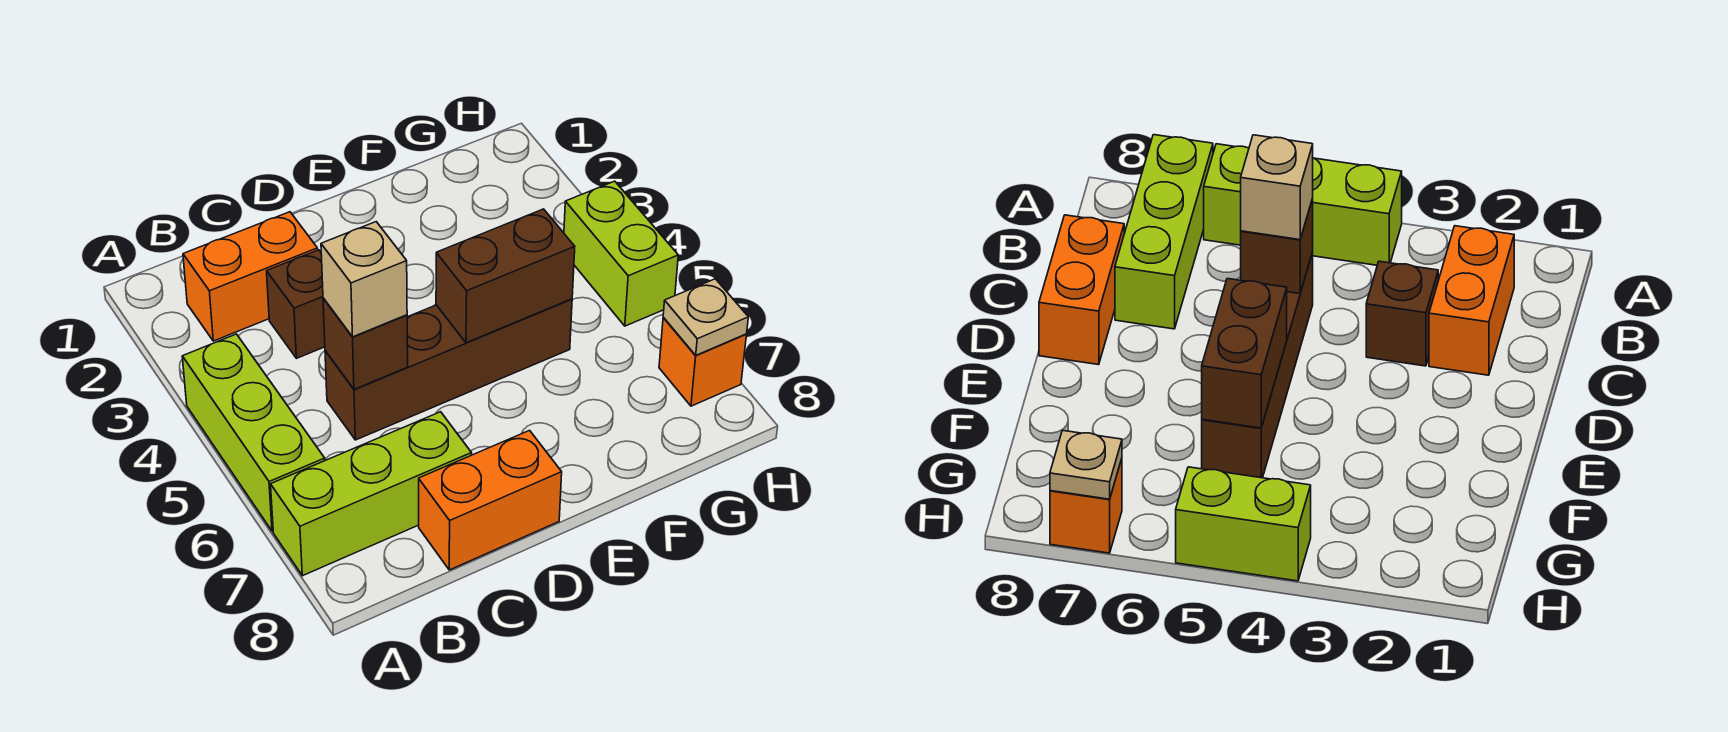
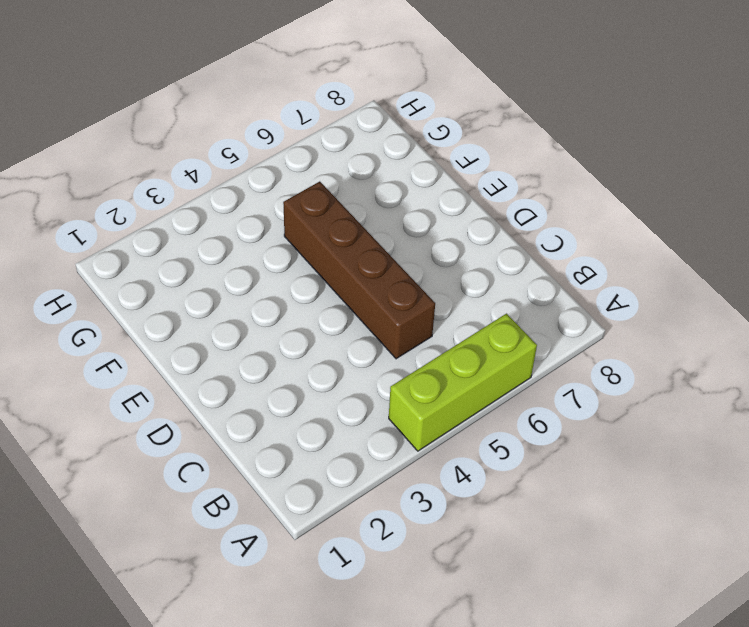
none -> lime 1x3 brick [271,412,472,576]
none -> orange 1x2 brick [183,212,318,341]
none -> brown 1x1 brick [267,250,325,358]

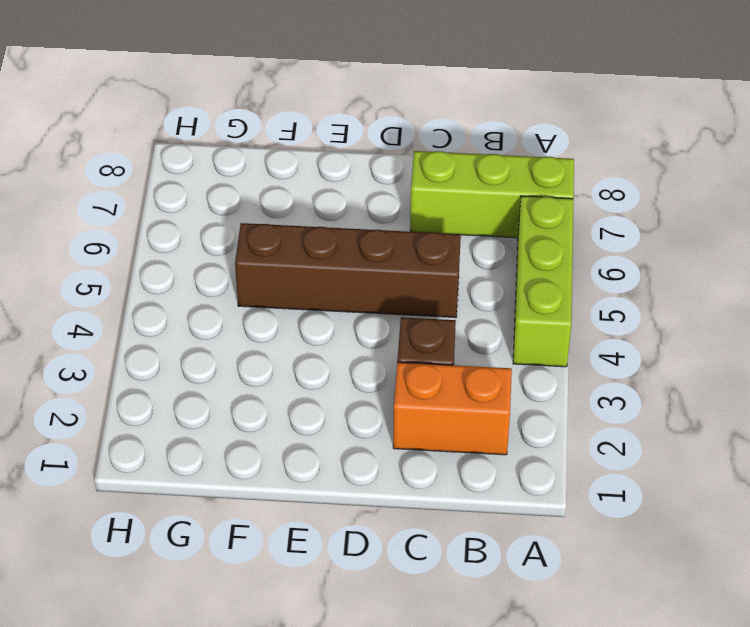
none -> orange 1x2 brick [419,431,562,570]
none -> lime 1x2 brick [564,181,678,326]
none -> orange 1x1 brick [659,317,747,406]

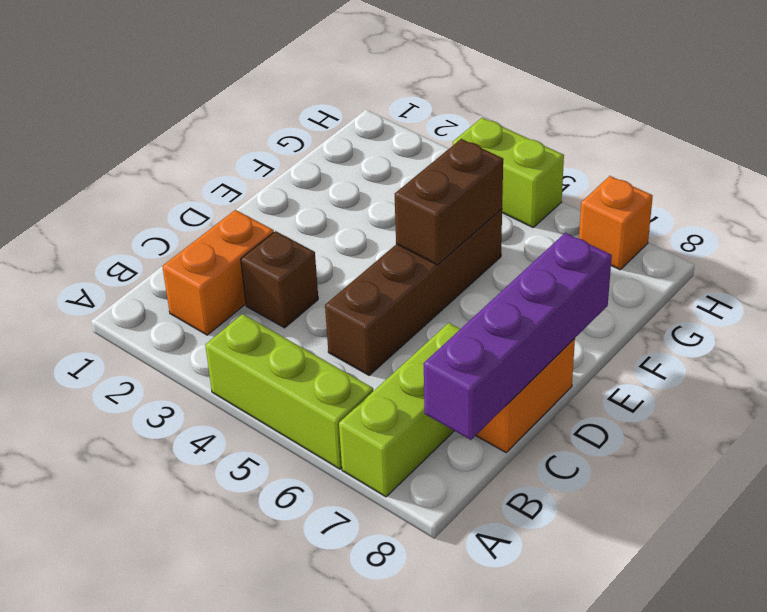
purple 1x4 brick [424,233,612,440] -> none
none -> brown 1x1 brick [323,298,408,389]
none -> tan 1x1 plate [663,279,748,355]
none -> tan 1x1 brick [321,222,407,337]

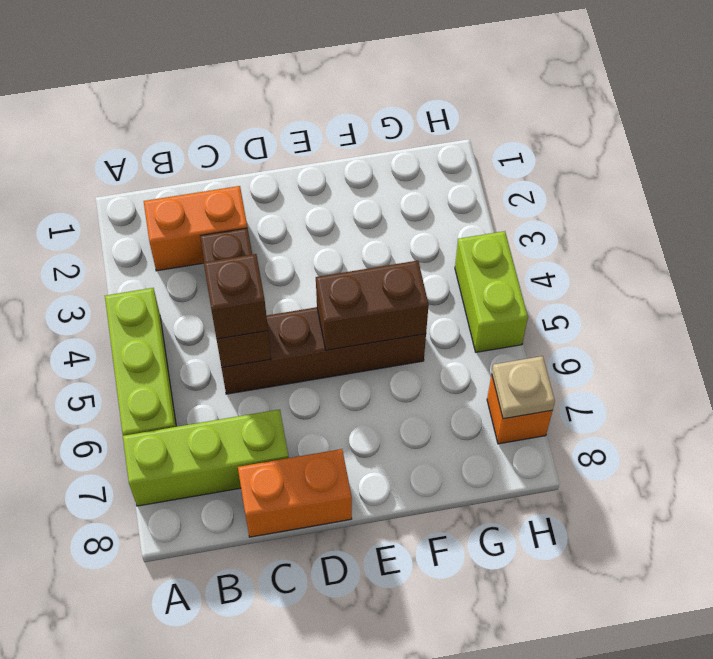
brown 1x1 brick [204,254,268,339] -> tan 1x1 brick [321,222,407,337]

